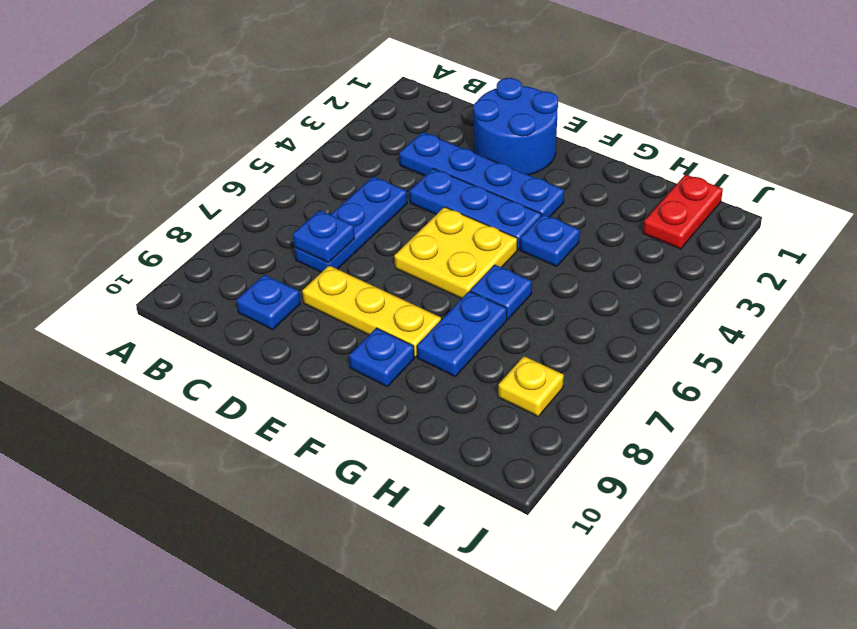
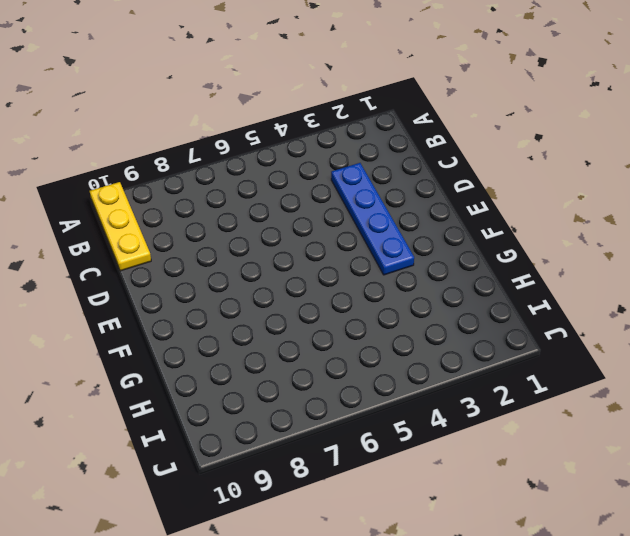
yellow 1x3 plate [90,182,151,271] -> yellow 1x3 plate moved to [302,266,441,357]
none -> blue 1x3 plate [294,176,407,272]
none -> blue 1x1 plate [236,275,300,330]
none -> blue 2x2 round brick [473,78,558,175]

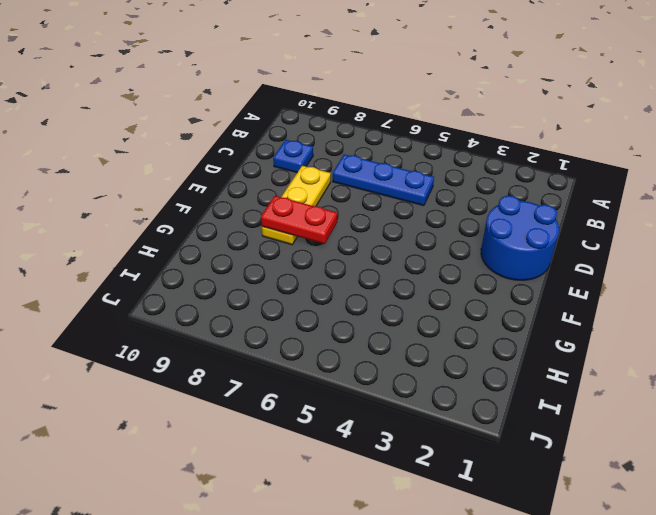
red 1x2 plate [261,196,337,244] -> red 1x2 plate moved to [643,174,723,249]
none -> blue 1x4 plate [399,132,564,217]
none -> blue 1x3 plate [410,169,541,250]
none -> yellow 2x2 plate [394,207,517,299]

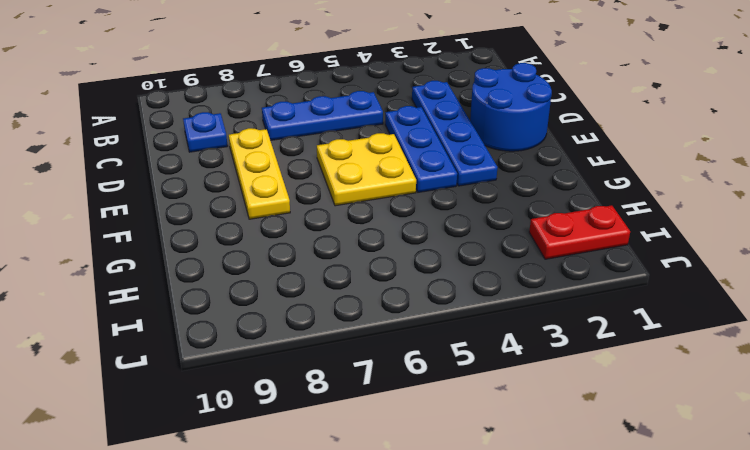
none -> blue 1x1 plate [349,328,414,386]
none -> blue 1x1 plate [520,214,580,266]
none -> blue 1x1 plate [471,265,532,320]

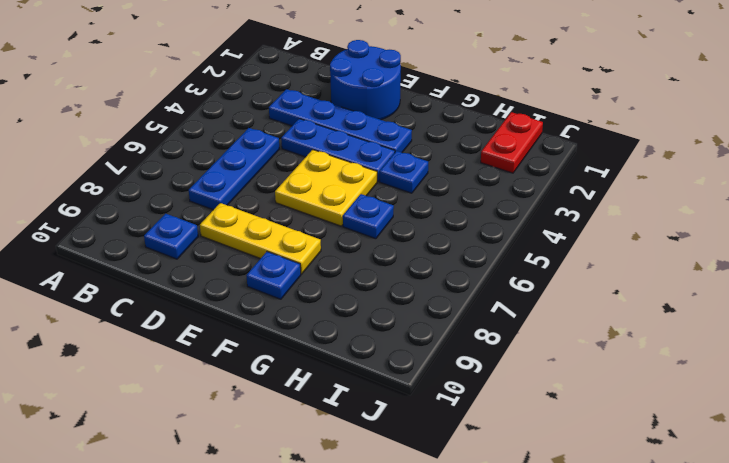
none -> blue 1x2 plate [417,291,507,376]
none -> yellow 1x1 plate [498,356,564,416]
none -> blue 1x1 plate [293,210,355,263]

